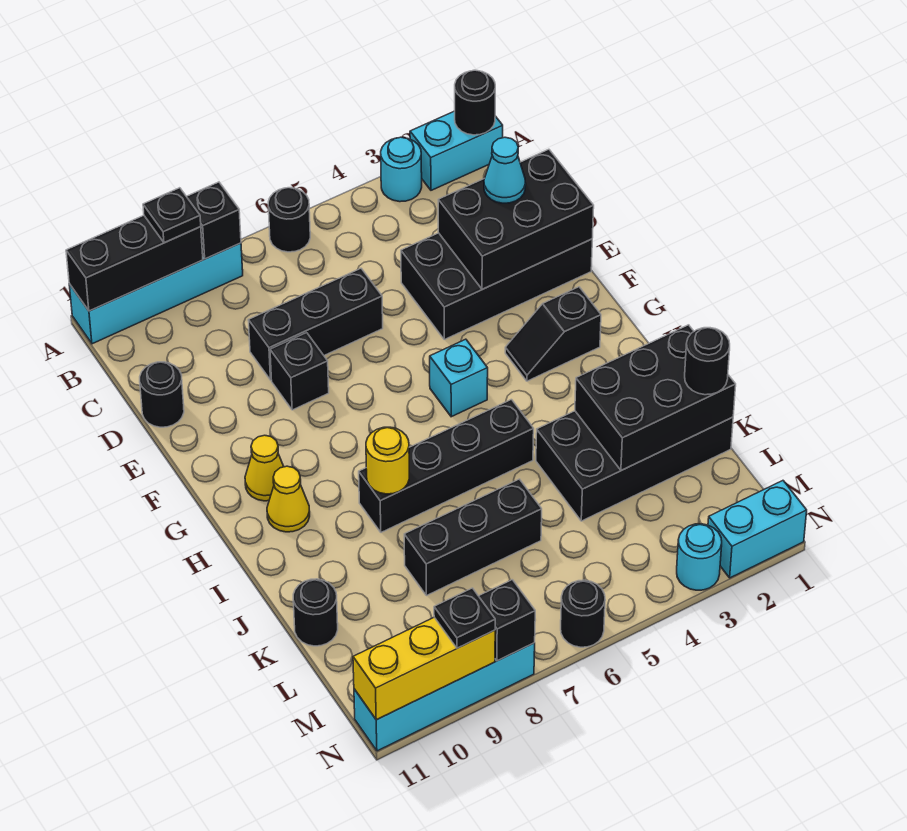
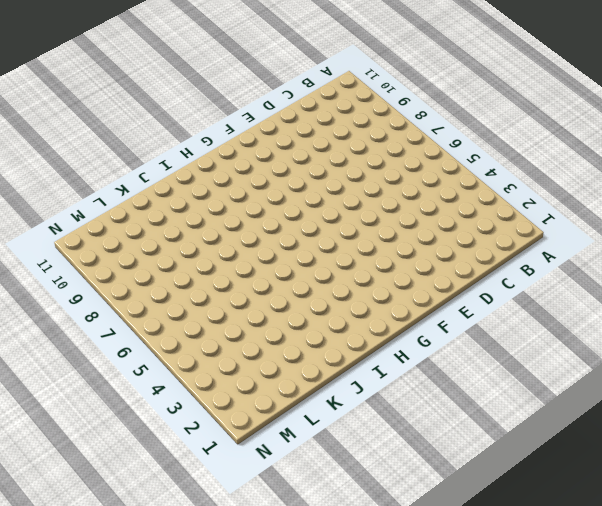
none -> cyan 1x2 brick [410,111,503,190]
none -> cyan 1x1 round brick [381,137,422,202]
none -> black 1x1 round brick [268,188,310,252]
none -> cyan 1x4 brick [69,243,243,344]

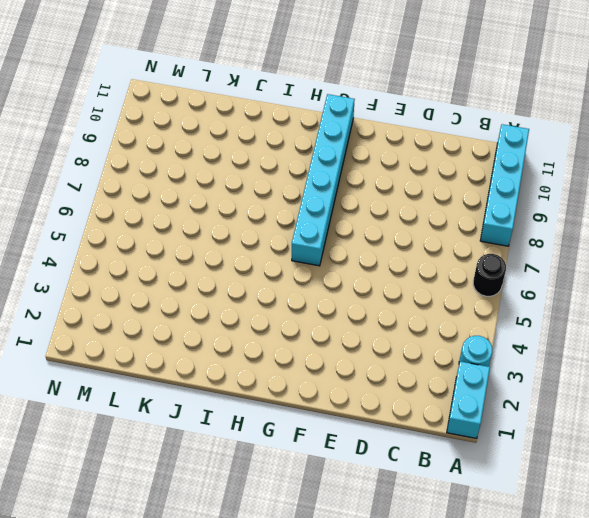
cyan 1x6 brick [292,94,355,266] -> yellow 1x1 cone [245,435,284,501]
none -> black 2x4 brick [401,233,592,339]
none -> black 1x3 brick [248,268,383,380]
none -> black 1x1 round brick [140,362,184,427]
none -> black 1x1 brick [270,333,329,410]

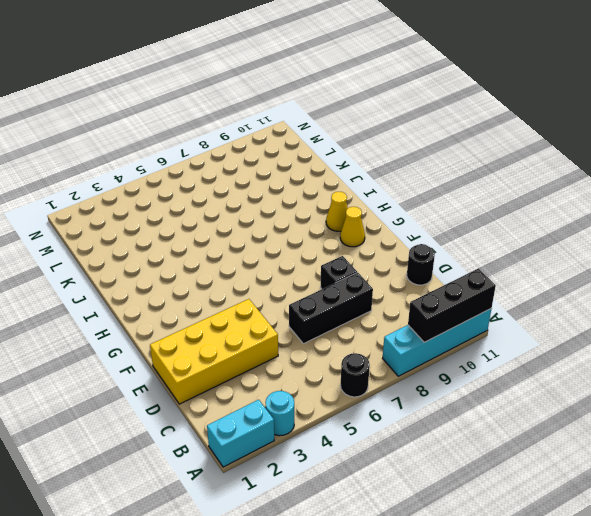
yellow 2x4 brick [150,299,278,404] -> black 2x4 brick [401,233,592,339]
none -> black 1x2 slope [505,287,601,381]
none -> cyan 1x1 brick [430,339,488,417]
none -> black 1x4 brick [359,400,534,532]
none -> black 2x4 brick [536,411,733,521]

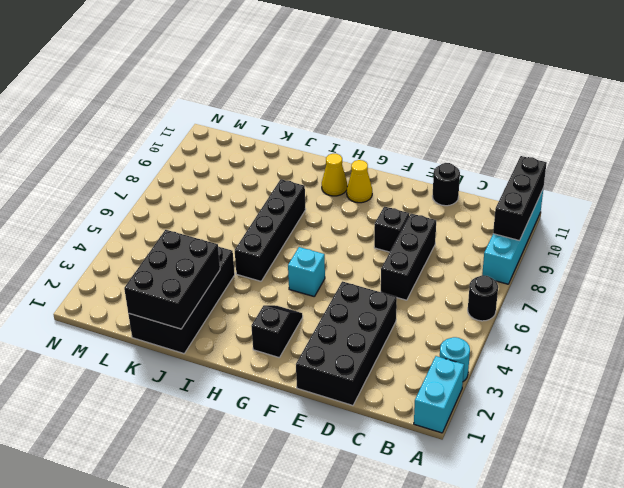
none -> black 1x3 brick [404,479,542,596]
none -> black 1x1 round brick [293,579,338,646]
none -> cyan 1x2 brick [708,481,807,578]
none -> cyan 1x1 round brick [677,524,722,590]

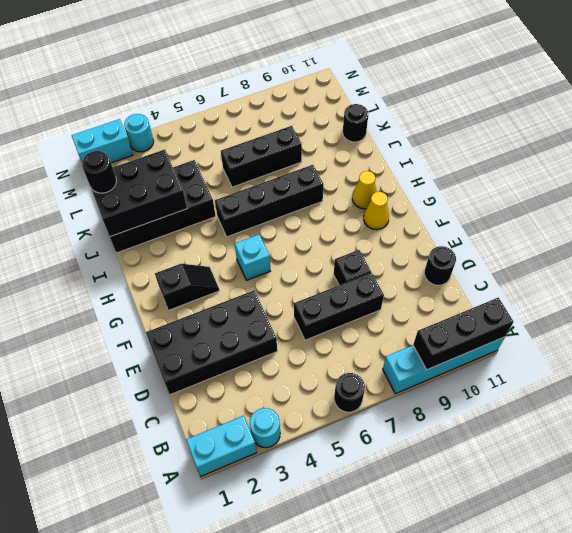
none -> black 1x1 round brick [561,580,605,647]
none -> cyan 1x4 brick [354,643,535,751]
none -> black 1x1 round brick [455,70,495,135]
none -> black 1x1 brick [186,182,241,259]

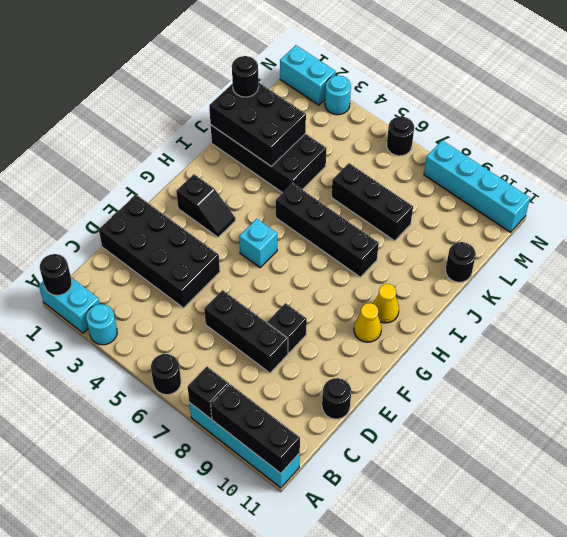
none -> black 2x3 brick [438,149,594,289]
none -> yellow 1x1 round brick [366,427,409,494]
none -> black 1x1 brick [479,580,535,661]
none -> yellow 1x3 brick [353,617,495,720]

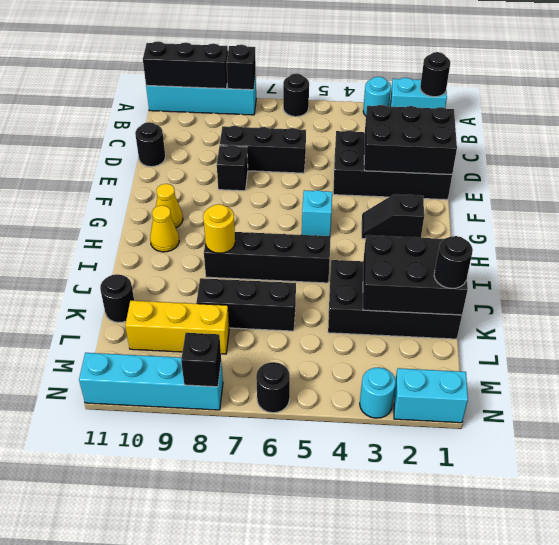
yellow 1x3 brick [125,301,229,354] -> yellow 1x3 brick moved to [353,617,495,720]
none -> black 1x1 plate [143,188,201,243]
none -> cyan 1x1 cone [484,137,526,203]
none -> black 1x1 plate [434,588,495,648]

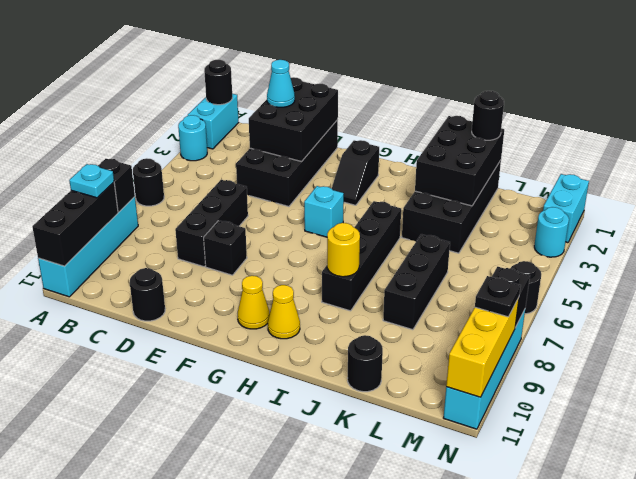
cyan 1x1 plate [69,164,114,198] -> black 1x1 plate [143,188,201,243]

